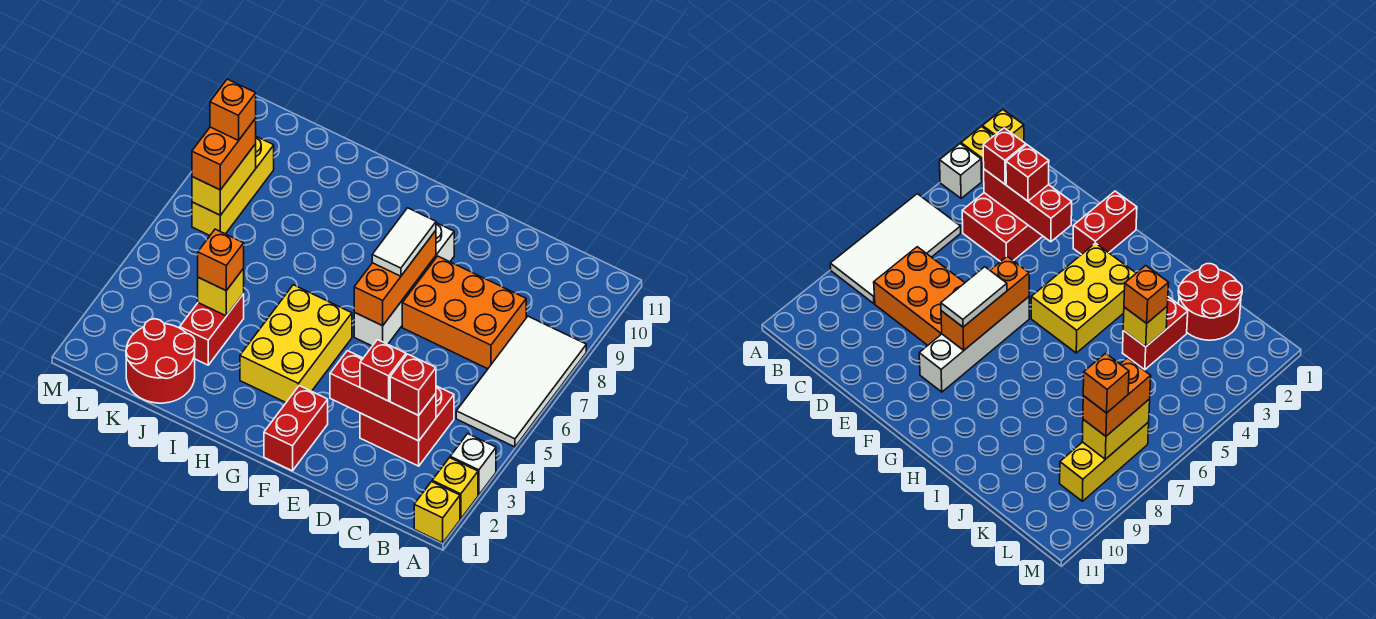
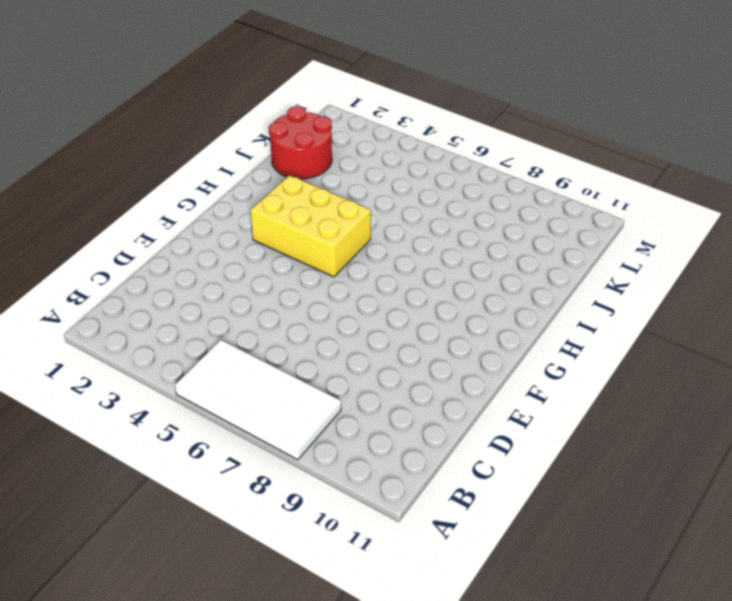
none -> yellow 1x1 brick [414,482,460,543]
none -> yellow 1x1 brick [432,458,478,519]
none -> white 1x1 brick [450,434,496,495]

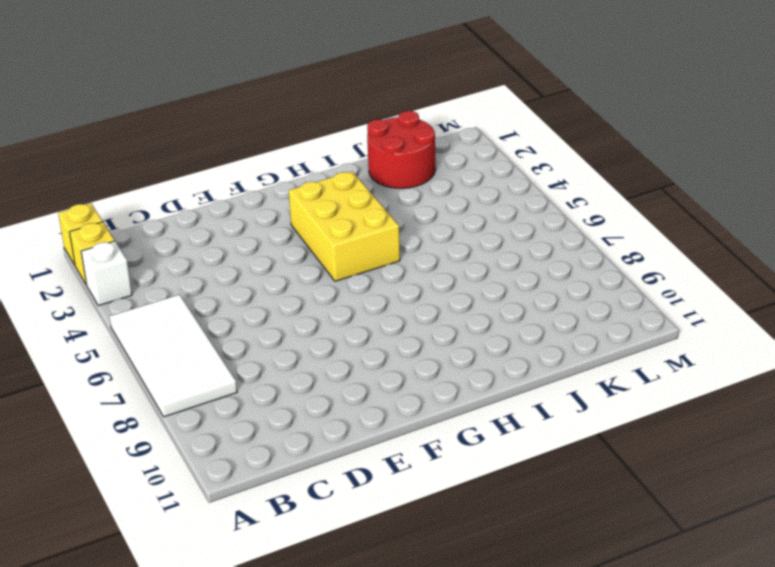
none -> red 2x2 brick [360,386,454,466]
none -> orange 2x3 brick [402,256,526,369]
none -> red 1x2 brick [264,386,328,471]

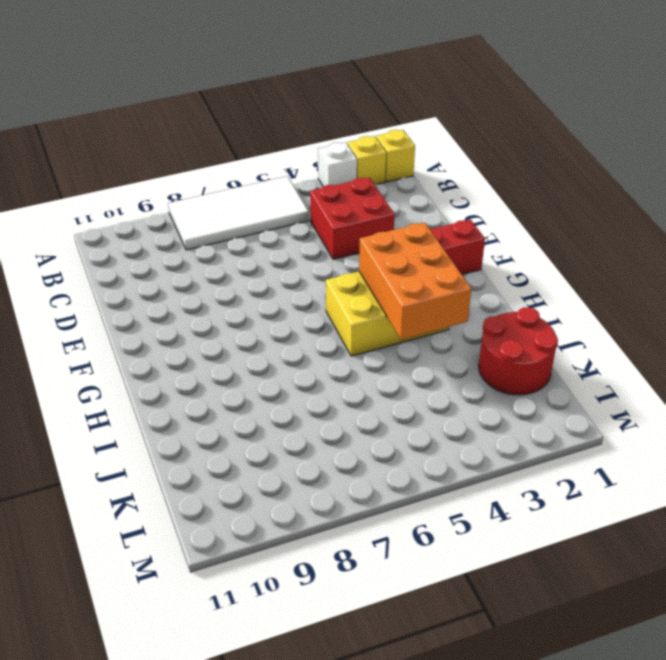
orange 2x3 brick [359,222,471,339] -> orange 2x3 brick moved to [402,256,526,369]
none -> white 1x4 brick [354,223,454,346]
none -> red 1x2 brick [180,294,244,365]
none -> yellow 1x3 brick [192,137,274,235]

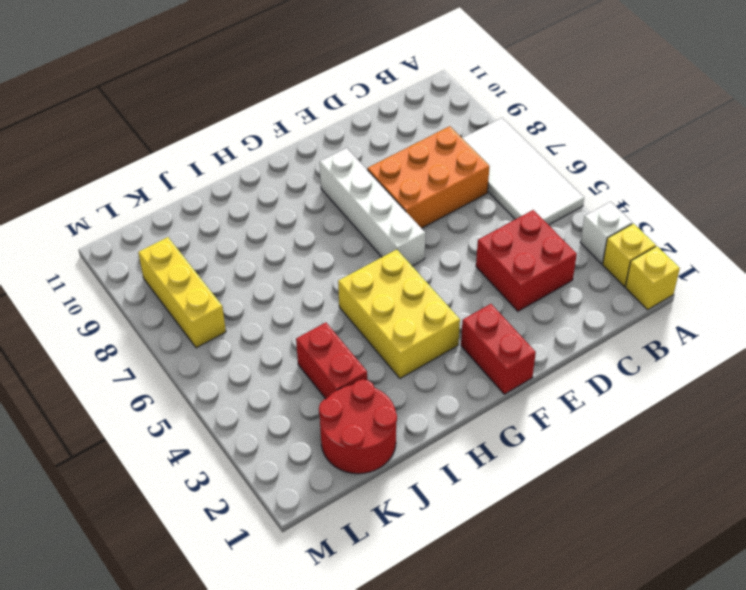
none -> red 1x3 brick [330,351,436,441]
none -> orange 1x3 brick [354,231,436,326]
none -> yellow 1x1 brick [198,268,244,316]

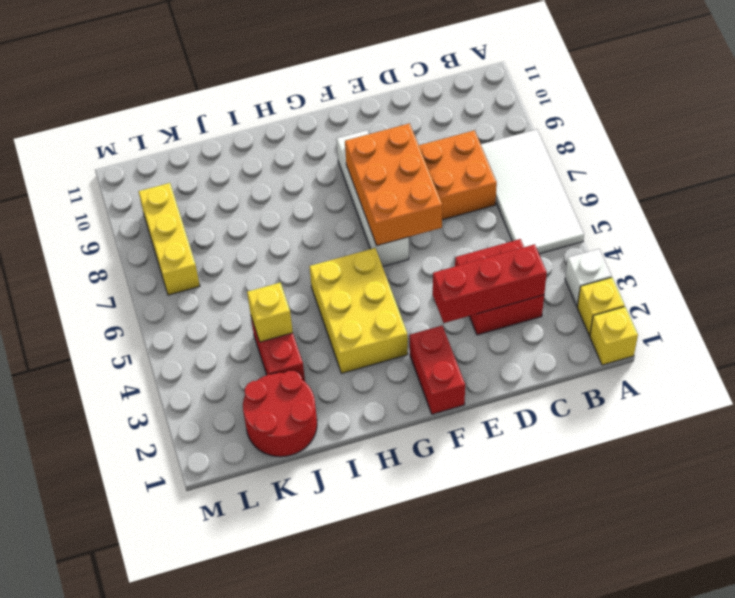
orange 2x3 brick [345,123,442,246] -> orange 1x3 brick [354,231,436,326]
none -> yellow 1x2 brick [192,144,256,215]
none -> red 1x1 brick [390,354,436,415]
none -> red 1x1 brick [360,340,406,401]

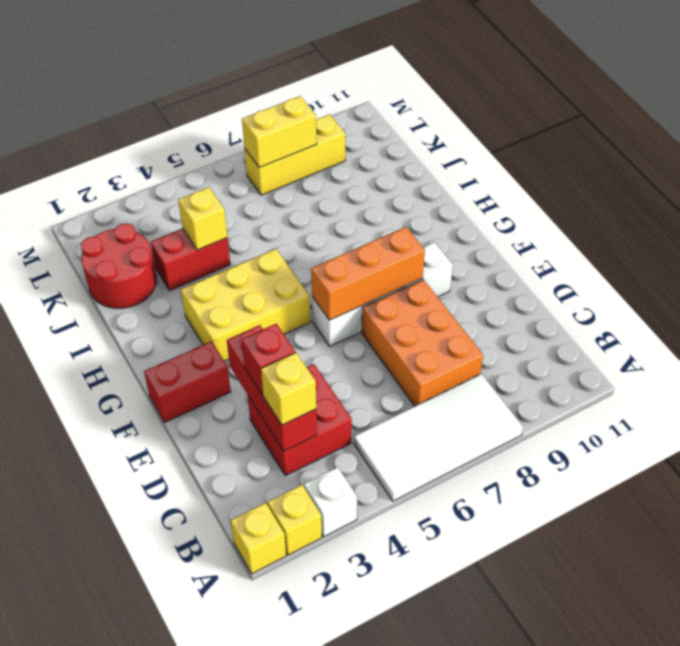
yellow 1x1 brick [261,352,316,425] -> red 1x1 brick [390,354,436,415]
none -> white 1x2 tile [372,208,436,276]
none -> orange 1x1 brick [198,229,244,291]
none -> orange 1x2 brick [192,119,256,190]

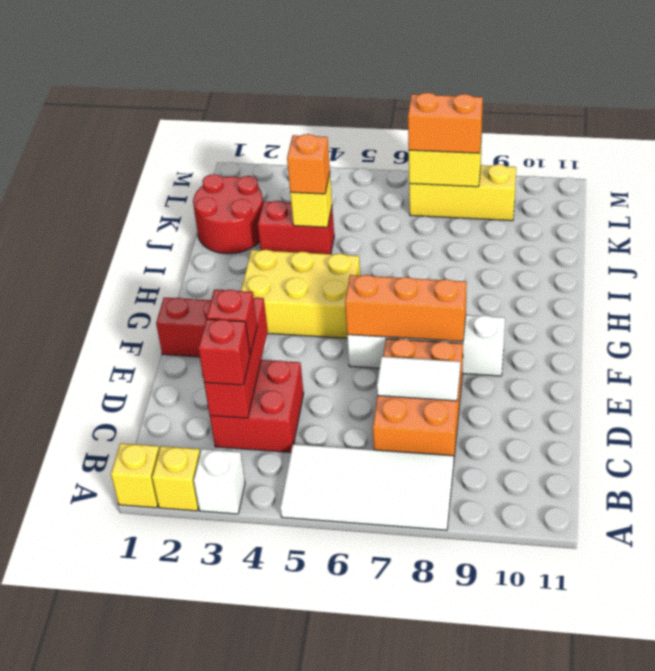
white 1x2 tile [377,357,460,401] -> white 1x2 tile moved to [372,208,436,276]
none -> orange 1x1 brick [210,79,256,140]

